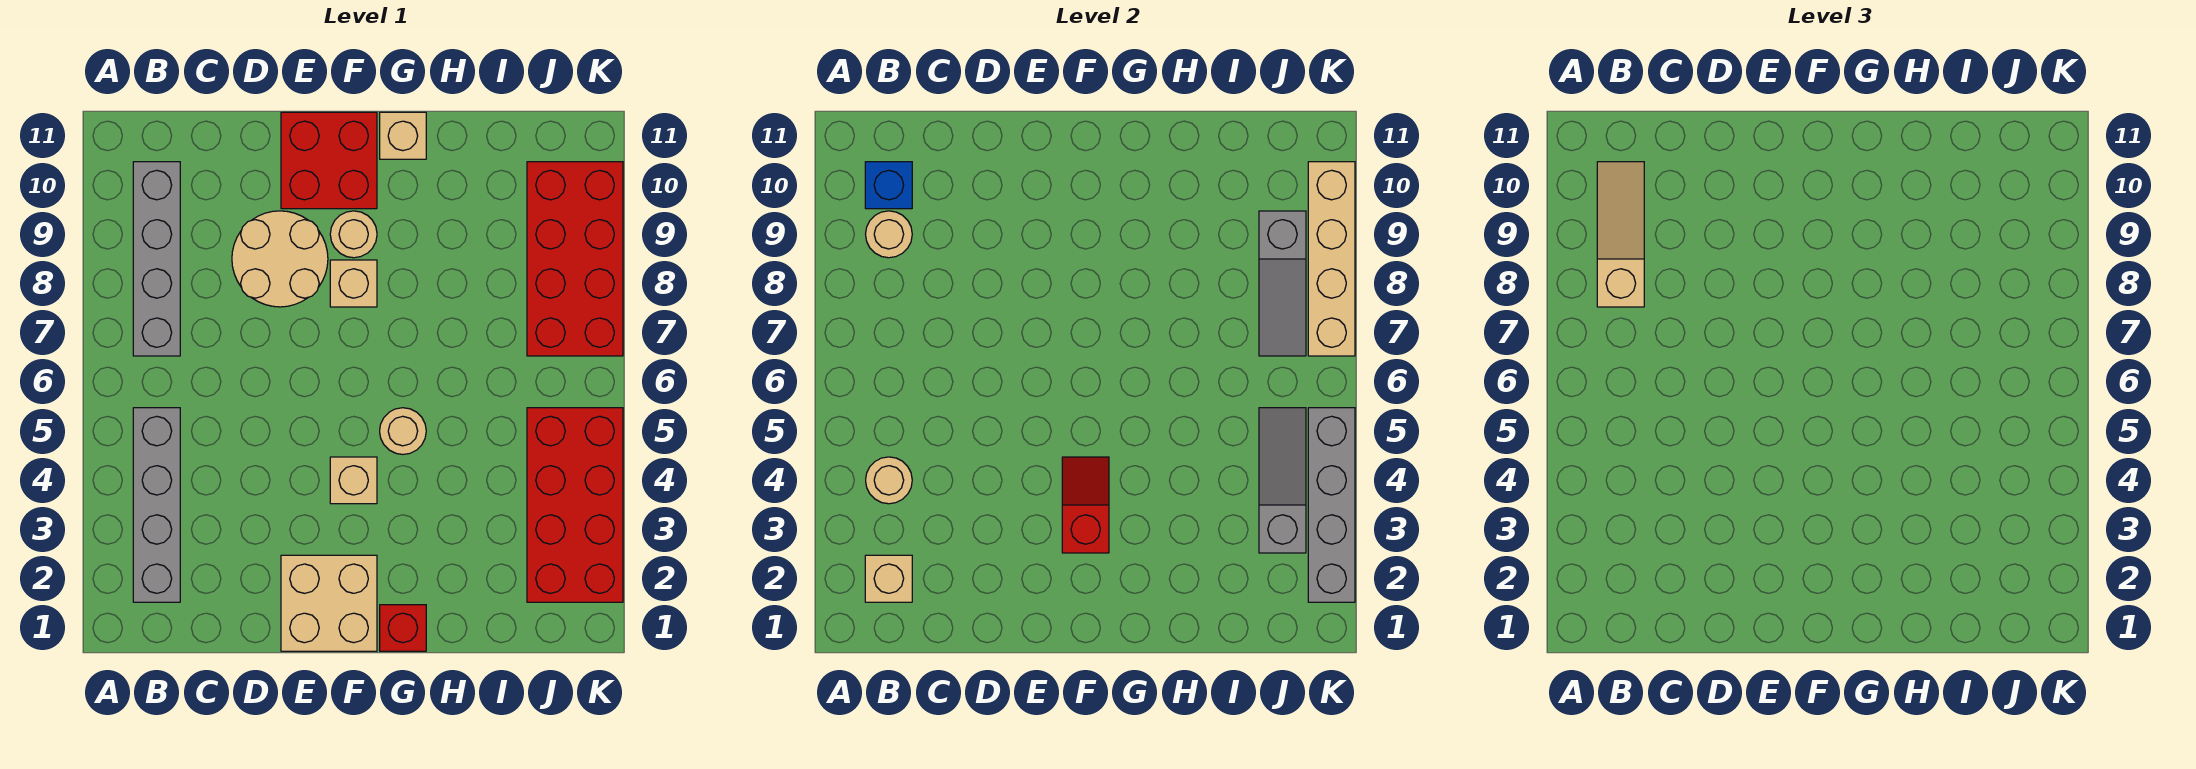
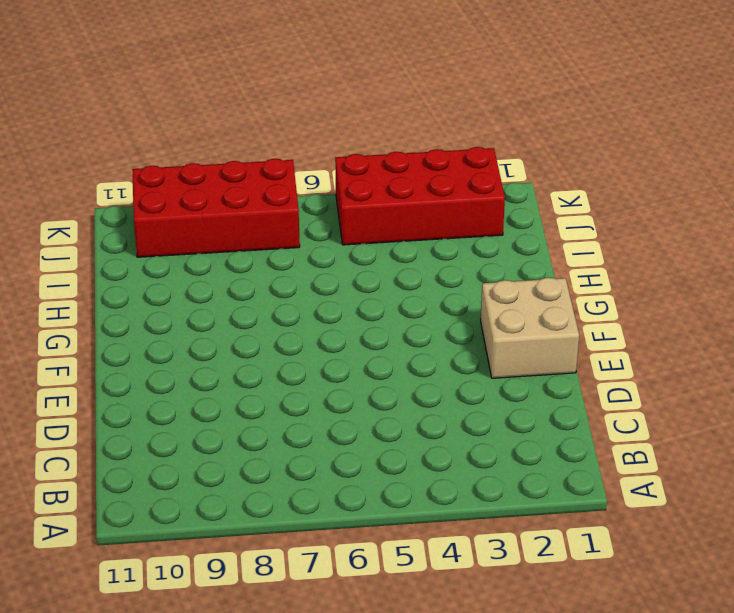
none -> grey 1x4 brick [133,408,180,602]
none -> grey 1x4 brick [133,162,180,356]
none -> tan 2x2 round brick [232,211,328,307]

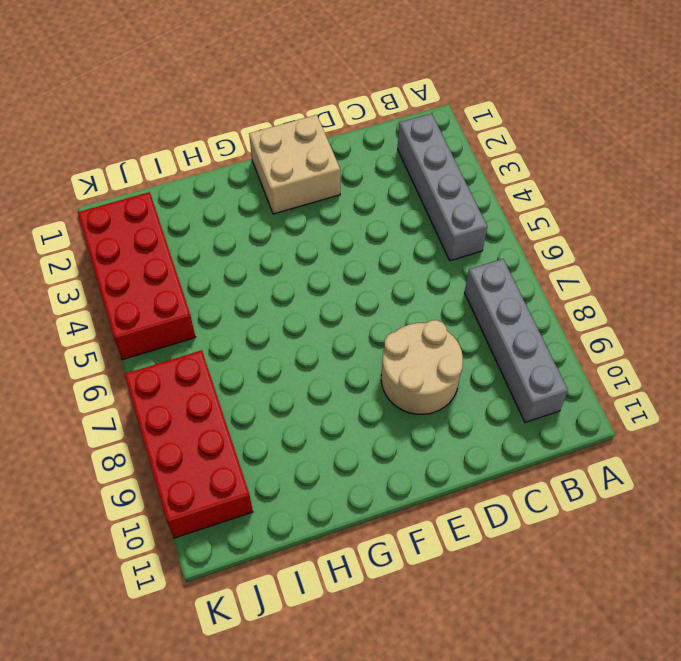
none -> red 2x2 brick [281,112,377,209]
none -> tan 1x1 brick [330,457,377,504]
none -> tan 1x1 brick [330,260,377,307]

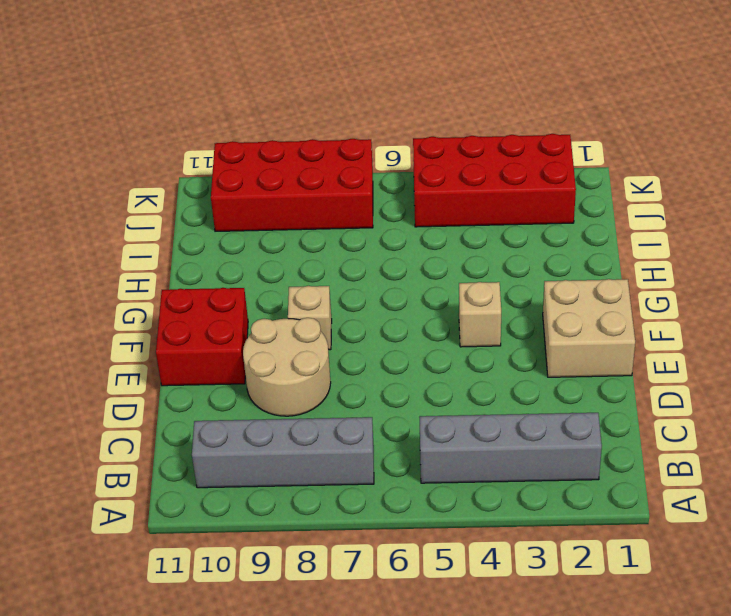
none -> tan 1x1 round brick [330,211,377,258]
none -> red 1x1 brick [380,605,426,651]
none -> tan 1x1 round brick [380,408,426,454]

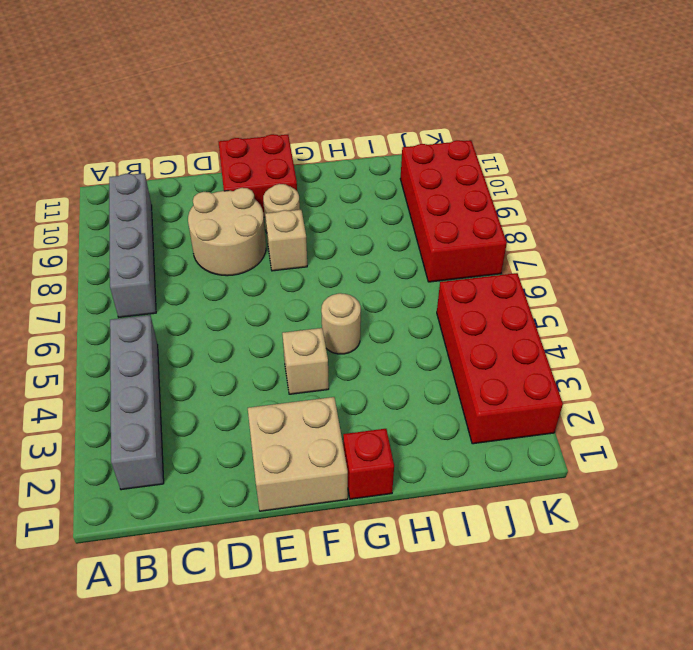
none -> tan 1x1 brick [380,112,426,159]
none -> tan 1x1 brick [865,555,912,602]
none -> tan 1x1 round brick [866,457,912,504]

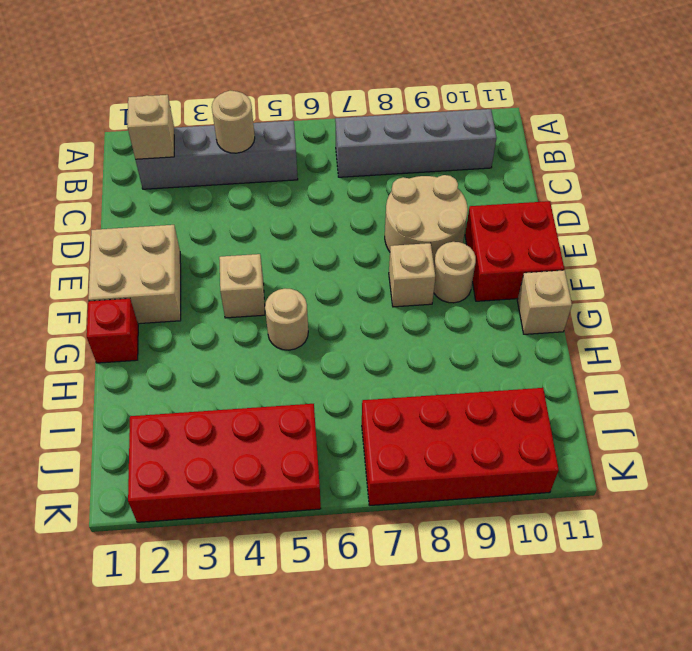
none -> tan 1x1 round brick [866,211,912,258]
none -> blue 1x1 brick [865,162,912,209]
none -> red 1x2 slope [1062,457,1109,553]

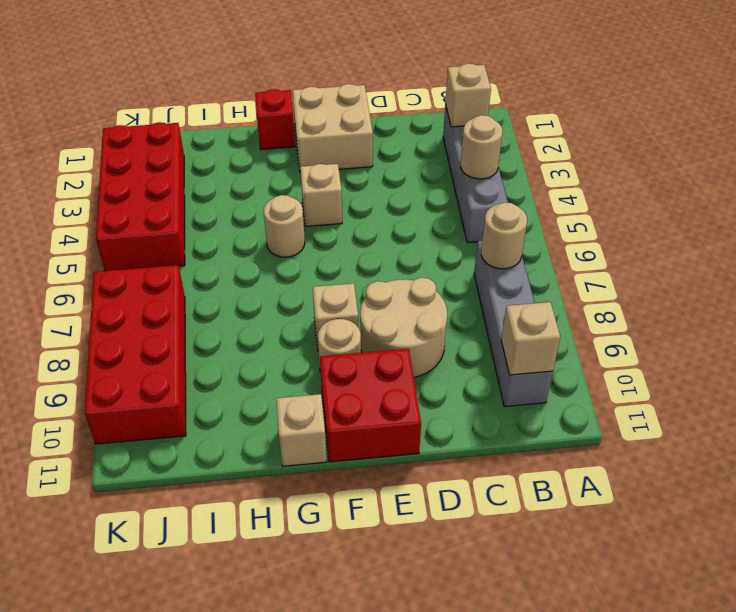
tan 1x1 round brick [481,202,527,269] -> tan 1x1 round brick moved to [866,211,912,258]
tan 1x1 brick [501,302,560,375] -> blue 1x1 brick [865,162,912,209]
none -> red 1x2 slope [1062,457,1109,553]
none -> grey 1x3 slope [1259,408,1306,553]
none -> grey 1x3 slope [1259,211,1306,356]

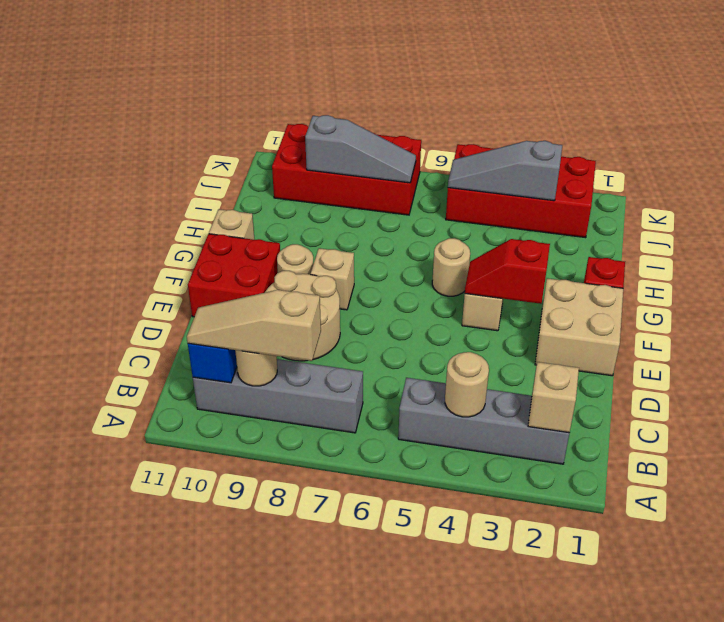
none -> grey 1x4 brick [1308,408,1355,602]
none -> tan 1x4 brick [1308,162,1355,356]

